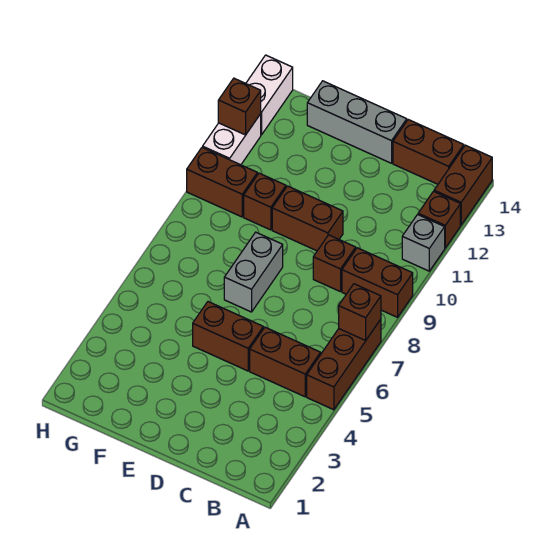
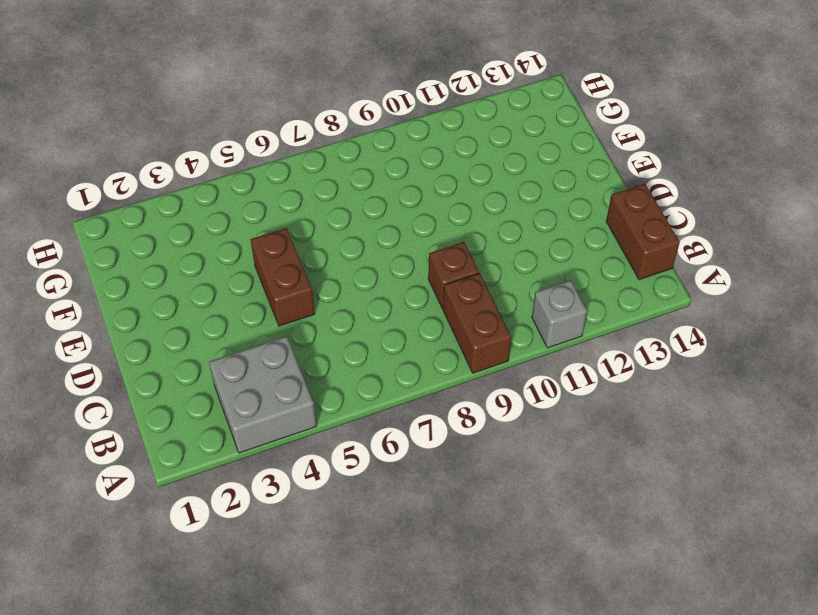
grey 2x2 brick [209,336,316,453] -> none
none -> brown 1x3 brick [307,319,381,410]
none -> brown 1x1 brick [418,192,460,248]
none -> brown 1x2 brick [434,145,492,225]

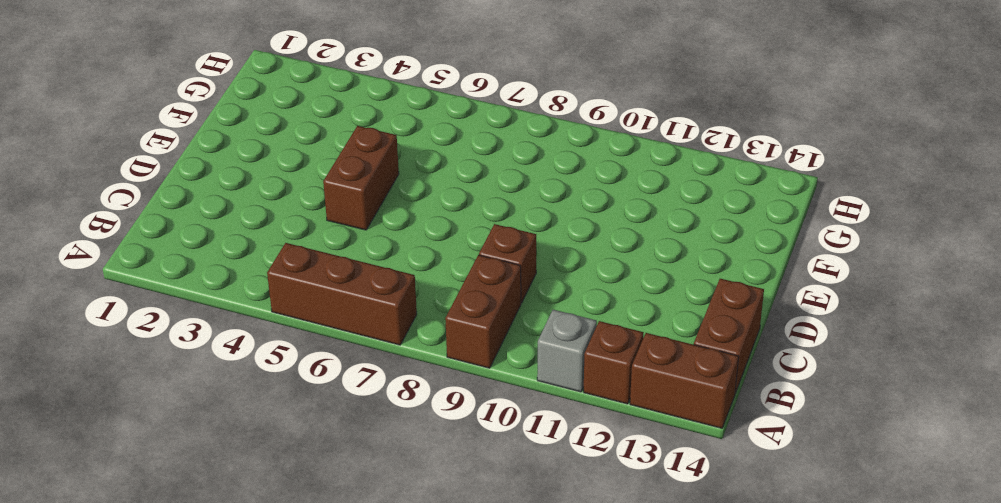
none -> brown 1x2 brick [250,327,321,397]
none -> brown 1x2 brick [272,186,343,251]
none -> grey 1x3 brick [307,81,407,163]

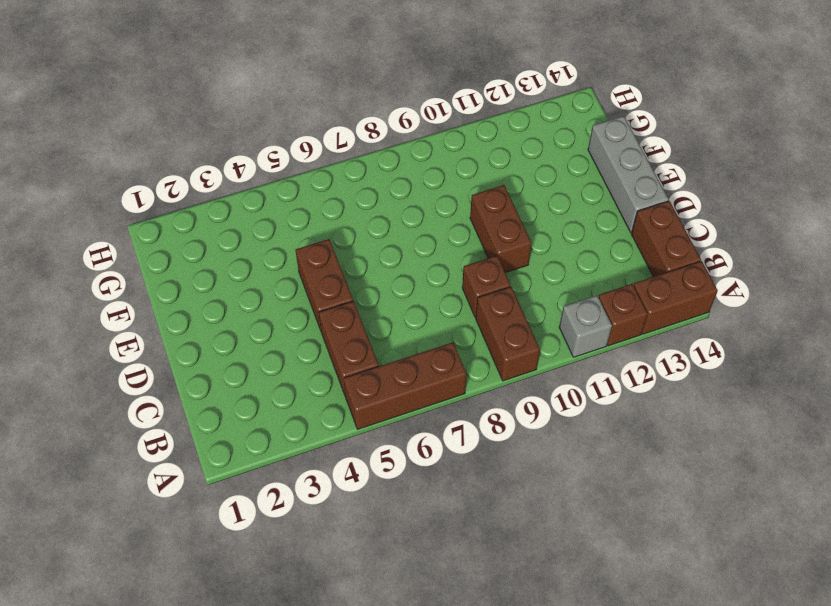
none -> grey 1x2 brick [224,232,283,312]
none -> brown 1x1 brick [244,173,286,230]
none -> brown 1x2 brick [187,147,257,217]

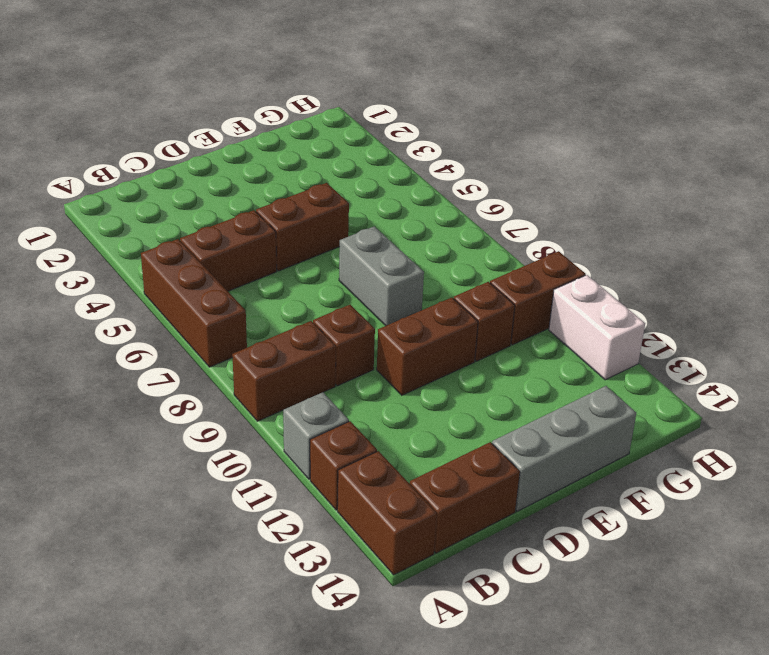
none -> white 1x2 brick [246,55,293,135]
none -> brown 1x1 brick [339,284,381,341]
none -> brown 1x1 brick [218,78,261,135]

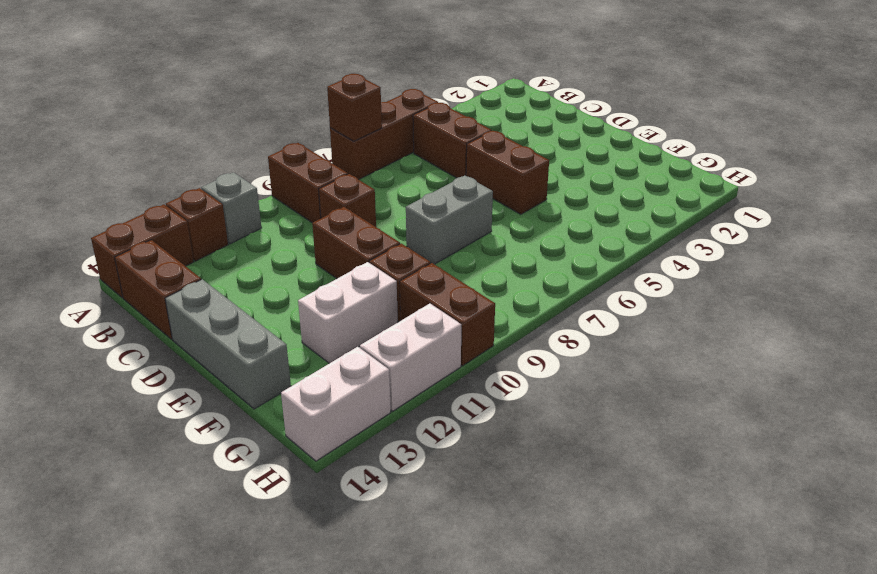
white 1x2 brick [298,262,398,363] -> none
none -> brown 1x1 brick [218,78,261,135]

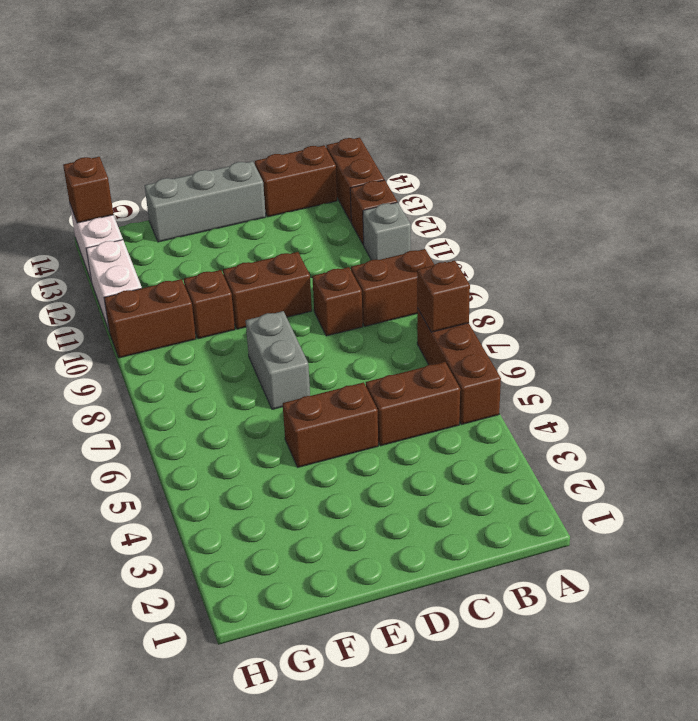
brown 1x1 brick [63,157,114,223] -> brown 1x1 brick moved to [218,78,261,135]

